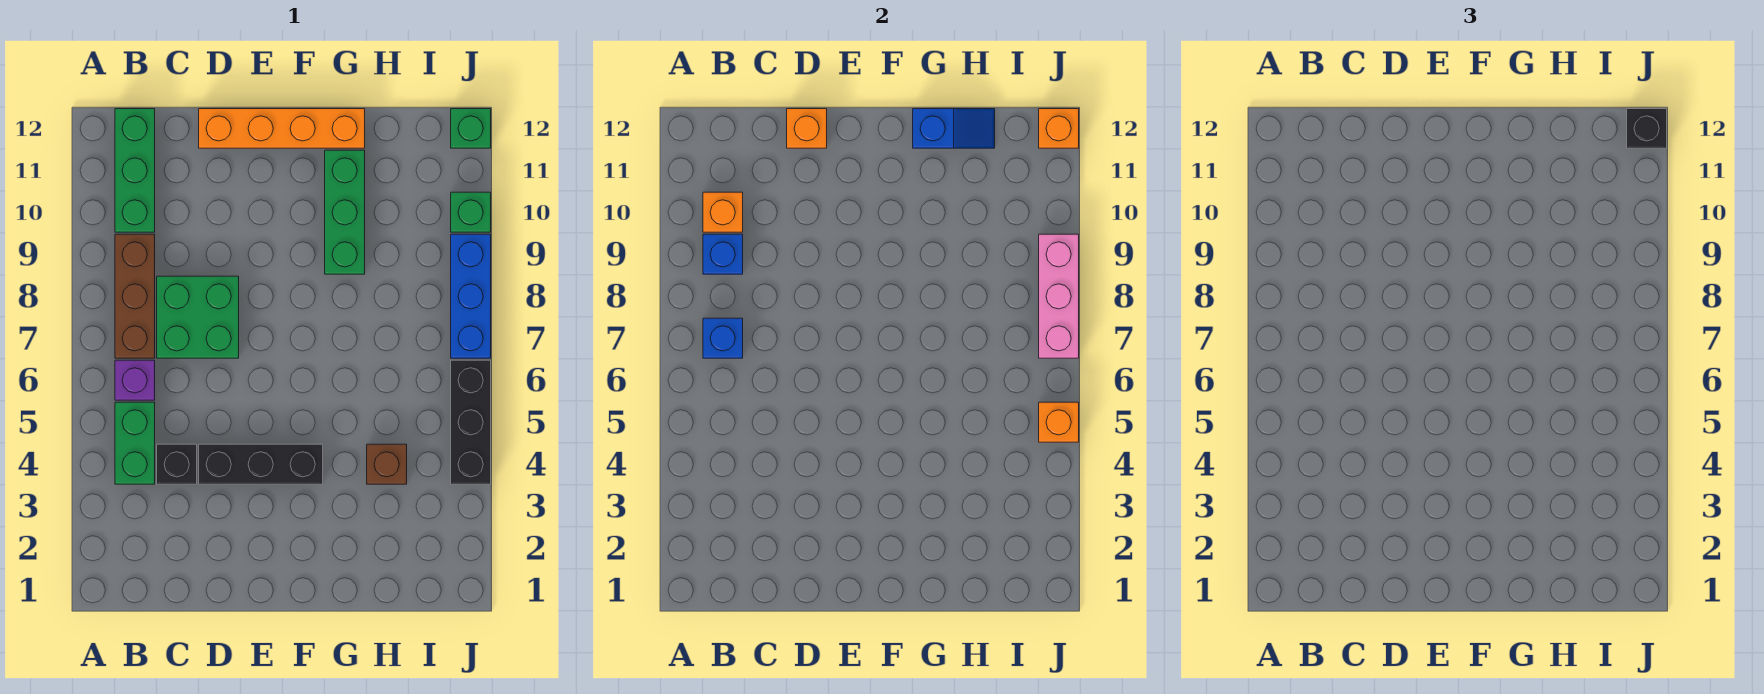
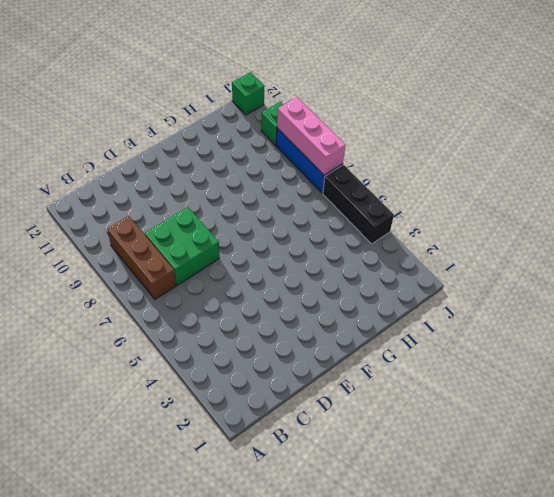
none -> green 1x2 brick [115,402,155,484]
none -> purple 1x1 brick [115,360,155,400]
none -> green 1x3 brick [115,109,155,232]

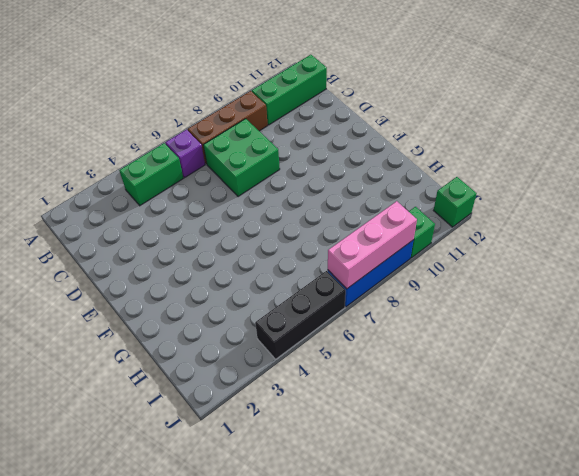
none -> black 1x1 brick [157,444,197,484]
none -> black 1x3 brick [199,444,323,484]
none -> orange 1x4 brick [199,109,365,148]

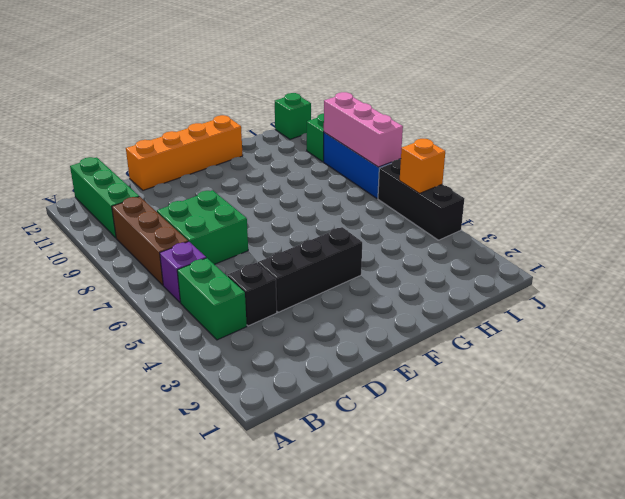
none -> green 1x3 brick [325,150,365,274]
none -> brown 1x1 brick [367,444,407,484]
none -> blue 1x1 brick [703,318,743,358]

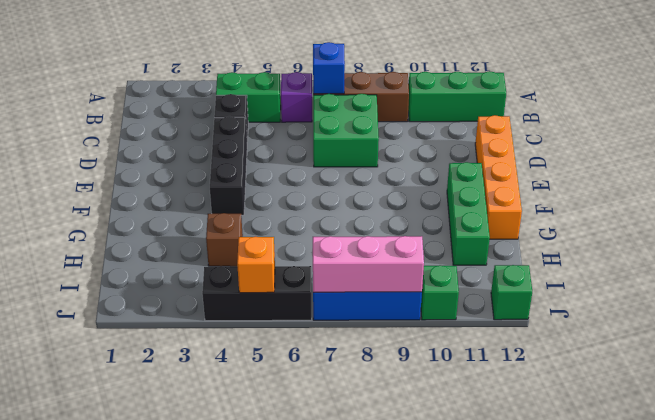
green 1x3 brick [447,162,490,265] -> green 1x3 brick turned to [325,150,365,274]
none -> blue 1x1 brick [703,234,743,274]
none -> orange 1x1 brick [703,192,743,232]
none -> orange 1x1 brick [787,109,827,148]

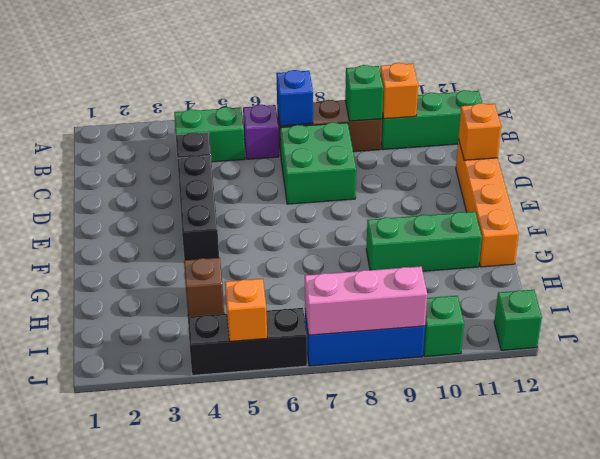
green 1x1 brick [345,65,383,121] -> blue 1x1 brick [703,234,743,274]
none -> blue 1x2 slope [913,109,995,148]
none -> orange 1x1 brick [1039,109,1079,148]
none -> black 1x1 brick [1627,109,1667,148]

